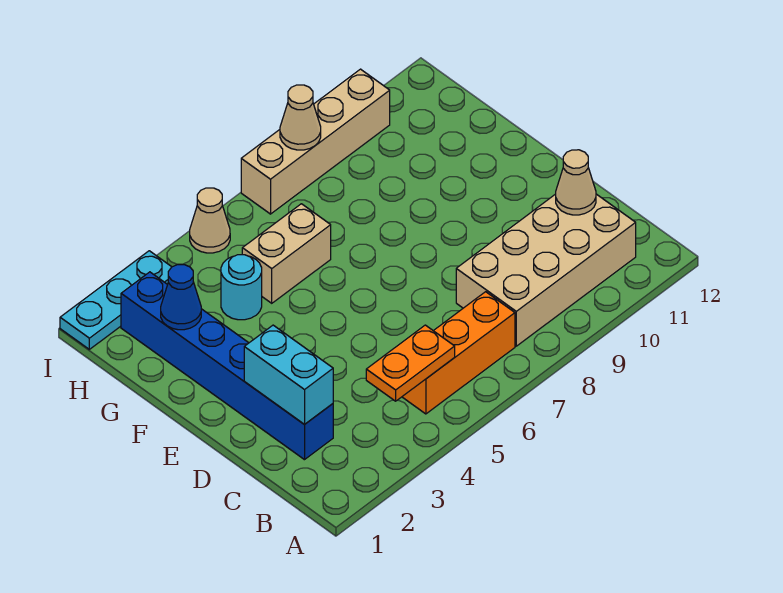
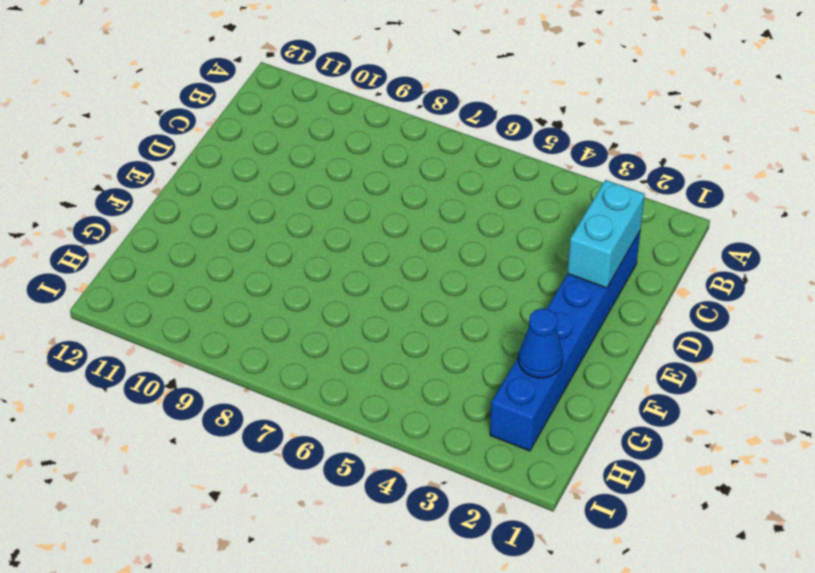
none -> orange 1x3 brick [402,292,515,414]
none -> tan 2x4 brick [456,194,636,346]
none -> cyan 1x1 round brick [221,255,262,320]

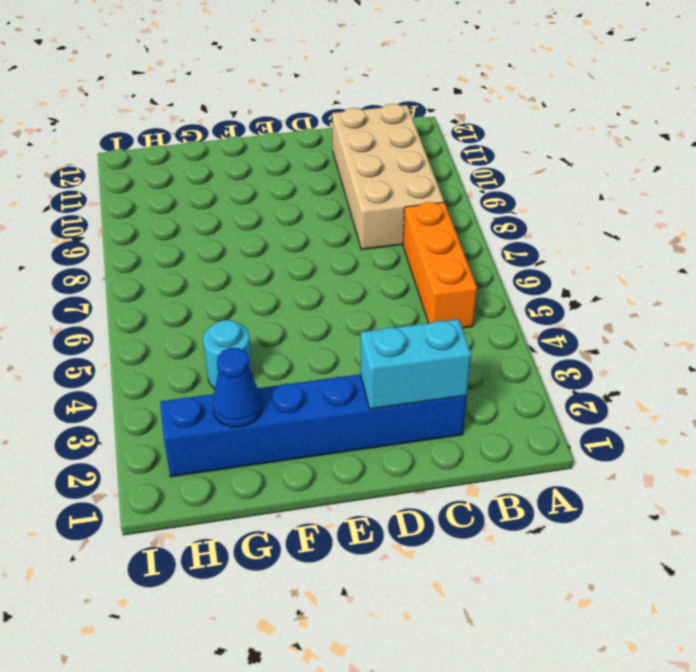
none -> tan 1x2 brick [242,204,331,303]
none -> cyan 1x3 plate [60,251,171,349]
none -> tan 1x1 cone [190,188,230,253]

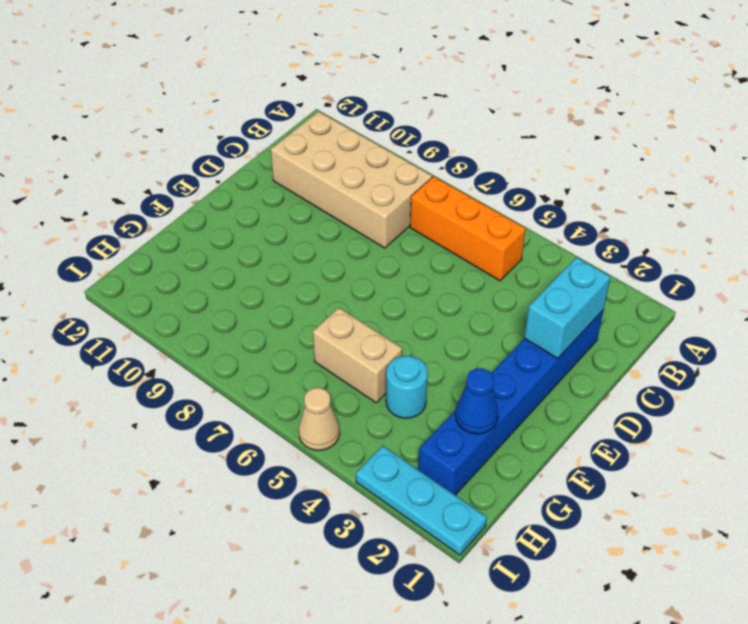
none -> tan 1x4 brick [241,69,390,214]
none -> orange 1x2 plate [366,325,455,401]
none -> tan 1x1 cone [556,150,596,215]

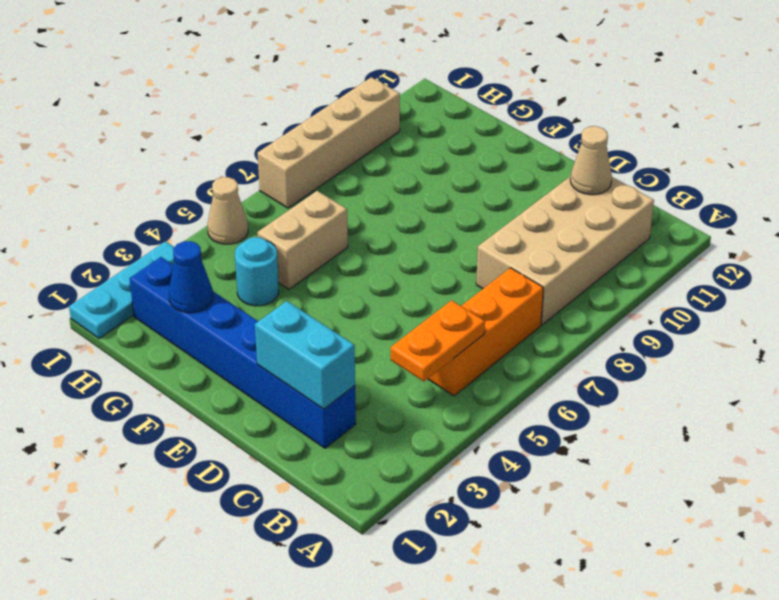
none -> tan 1x1 cone [280,85,321,150]

